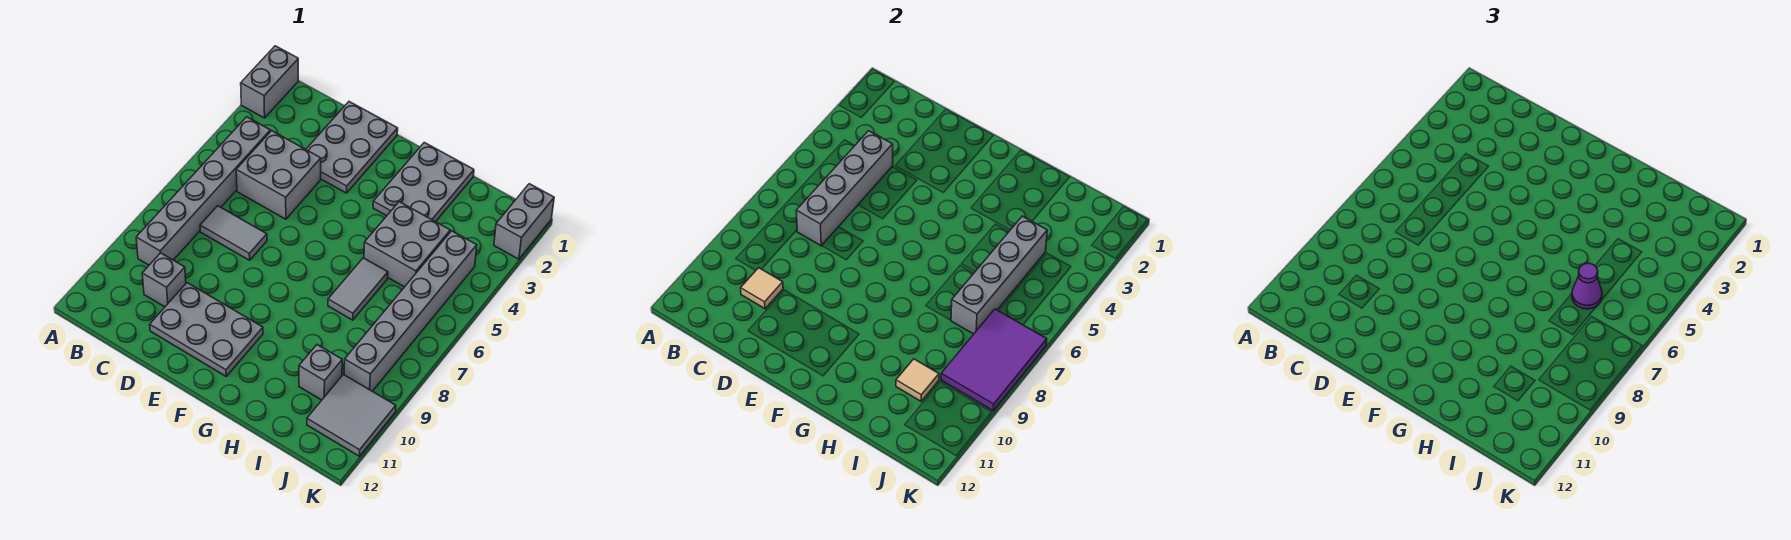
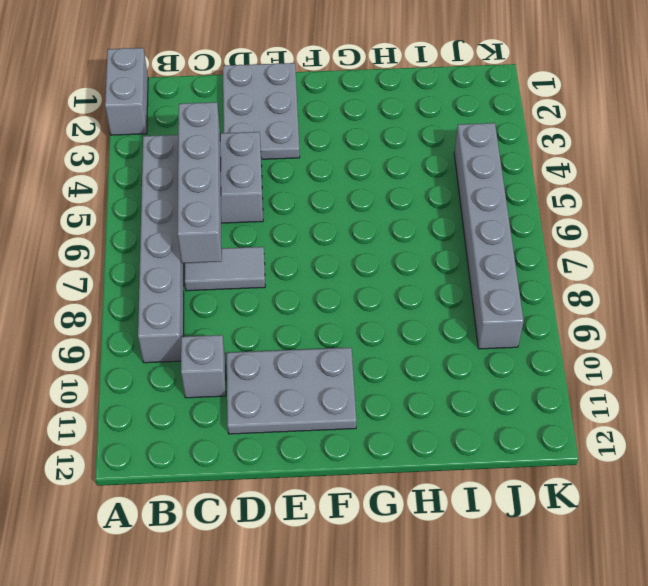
none -> grey 2x3 plate [373,142,474,222]
none -> grey 2x2 brick [364,202,450,287]
none -> grey 1x2 tile [328,258,388,320]

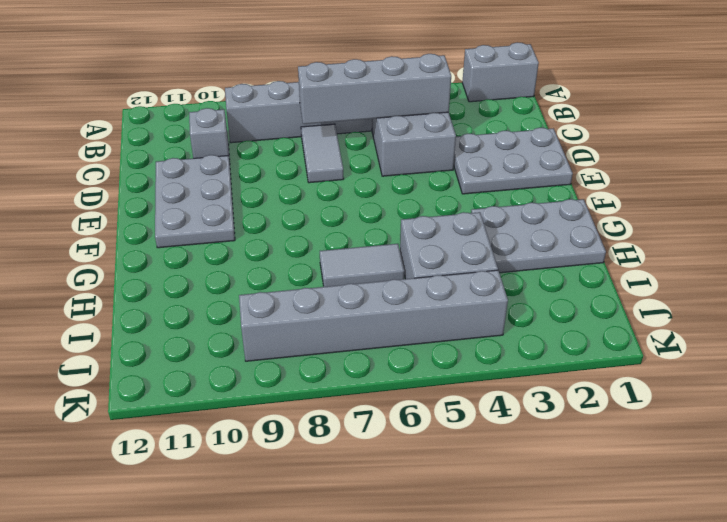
none -> grey 1x1 brick [299,345,342,400]
none -> grey 2x2 tile [307,375,396,456]
none -> grey 1x2 brick [494,184,554,259]

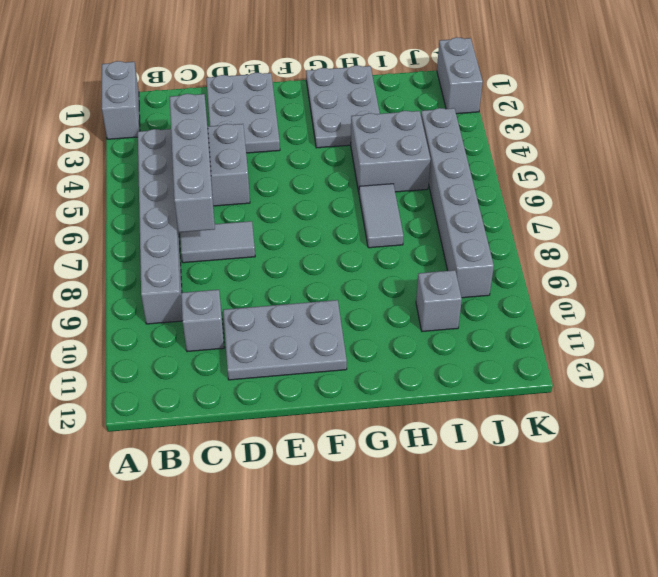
none -> grey 2x2 tile [307,375,396,456]
none -> tan 1x1 tile [741,268,783,309]
none -> grey 1x4 brick [951,216,1047,334]

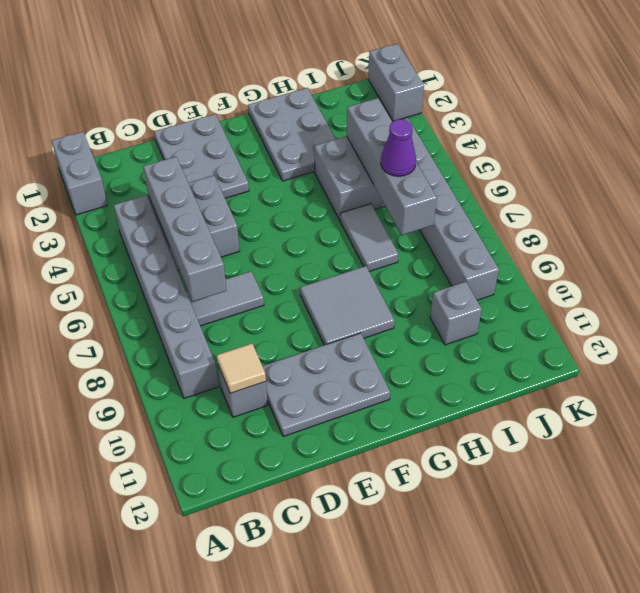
grey 2x2 tile [300,266,395,345] -> grey 2x2 tile moved to [307,375,396,456]
none -> tan 1x1 tile [896,359,939,401]
none -> purple 2x3 tile [941,309,1047,410]

